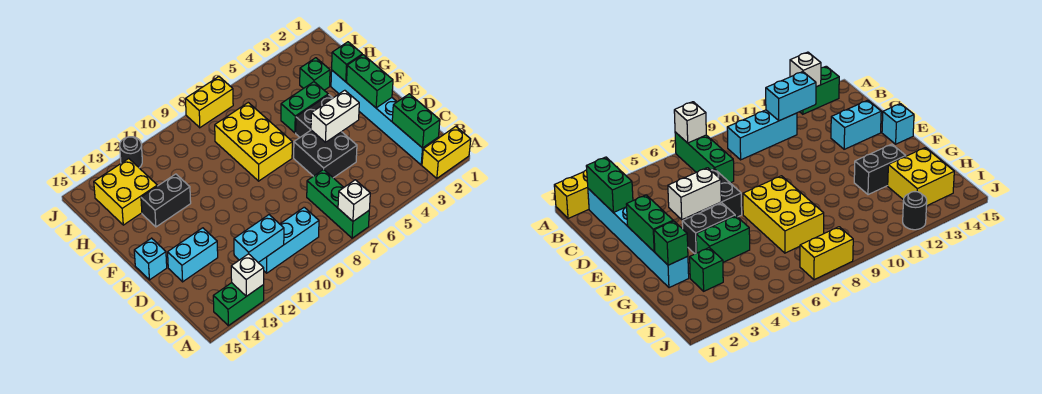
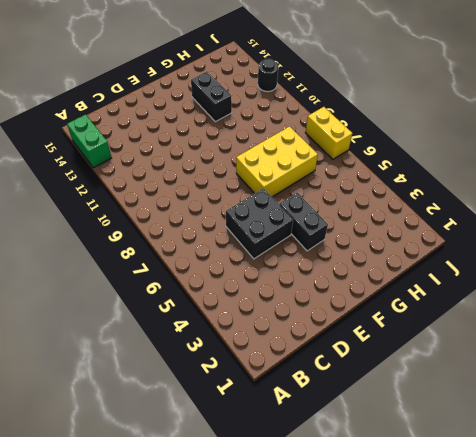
none -> yellow 1x2 brick [422,126,471,178]
none -> green 1x3 brick [307,169,369,238]
none -> cyan 1x6 brick [331,71,438,165]

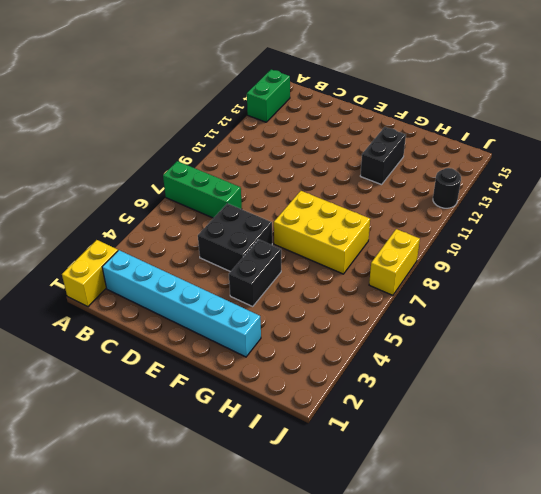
none -> cyan 1x3 brick [259,207,319,273]
none -> cyan 1x2 brick [168,228,218,282]
none -> cyan 1x1 brick [134,238,167,280]

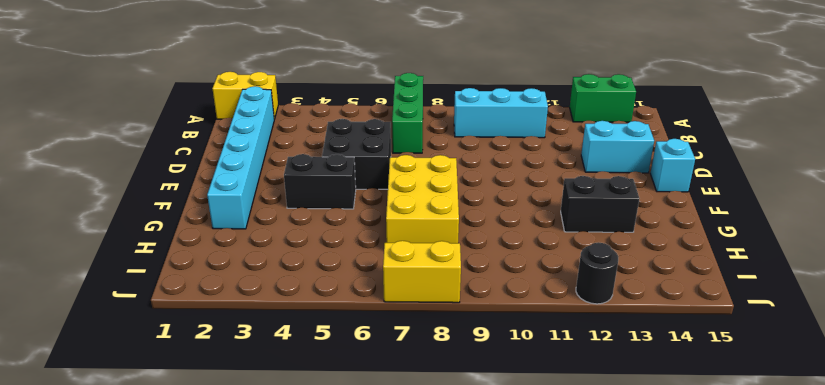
none -> green 1x2 brick [281,82,328,133]
none -> green 1x1 brick [300,58,330,90]
none -> yellow 2x2 brick [94,159,157,225]

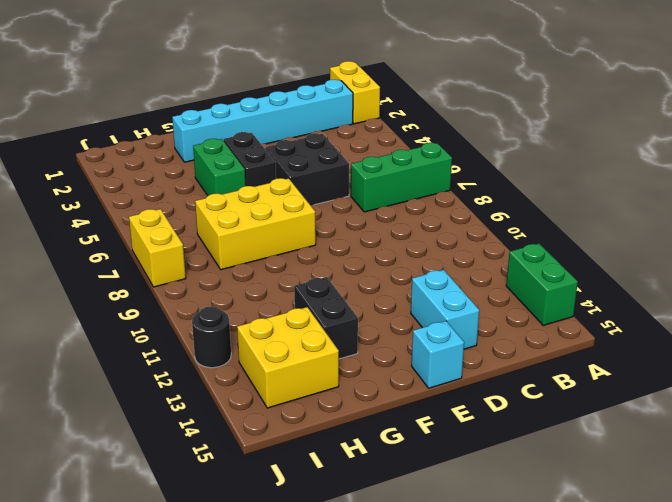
none -> cyan 1x3 brick [259,207,319,273]
none -> green 1x1 brick [300,58,330,90]
none -> white 1x1 brick [338,180,370,221]

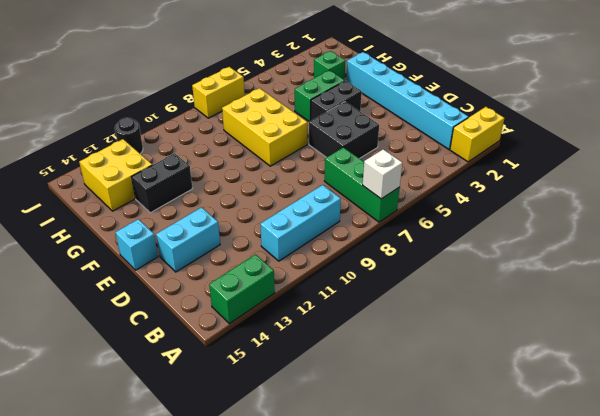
none -> white 1x1 brick [231,254,264,296]
none -> green 1x2 brick [392,94,440,148]
none -> cyan 1x2 brick [234,215,284,263]

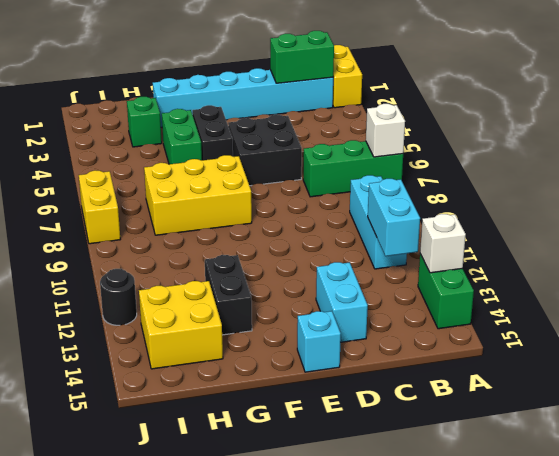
none -> green 1x2 brick [347,55,393,108]
none -> white 1x2 brick [311,90,359,142]
none -> green 1x1 brick [332,42,362,82]

